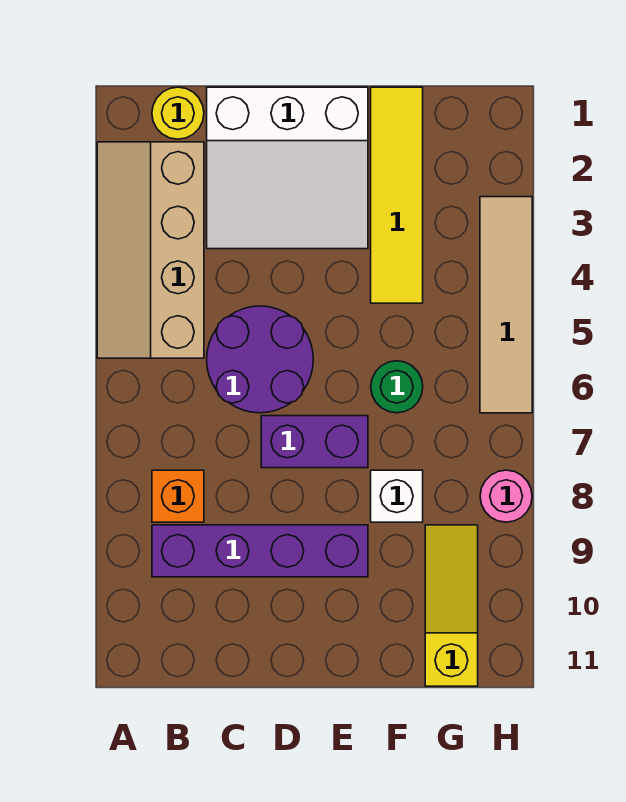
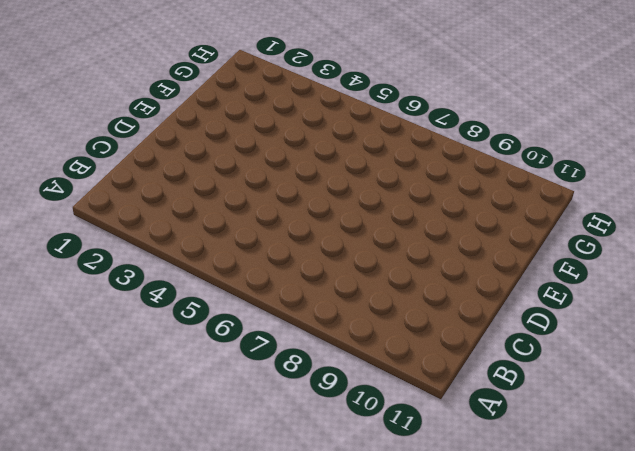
none -> tan 2x4 slope [97,142,204,358]
none -> yellow 1x1 round brick [152,87,204,139]
none -> orange 1x1 brick [152,470,204,522]

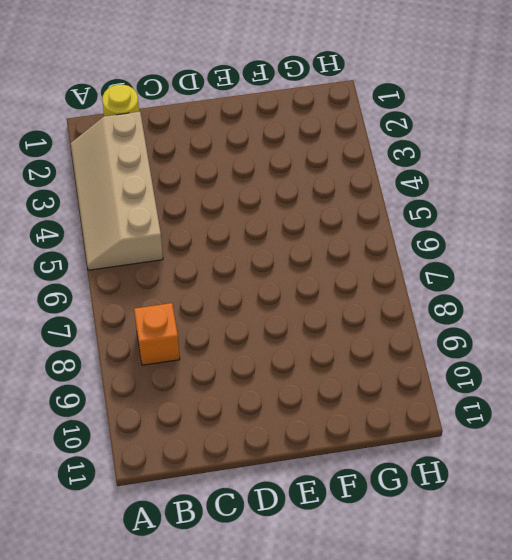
none -> purple 1x4 brick [152,525,368,577]
none -> white 3x3 slope [207,87,368,249]
none -> purple 2x2 round brick [207,306,313,413]

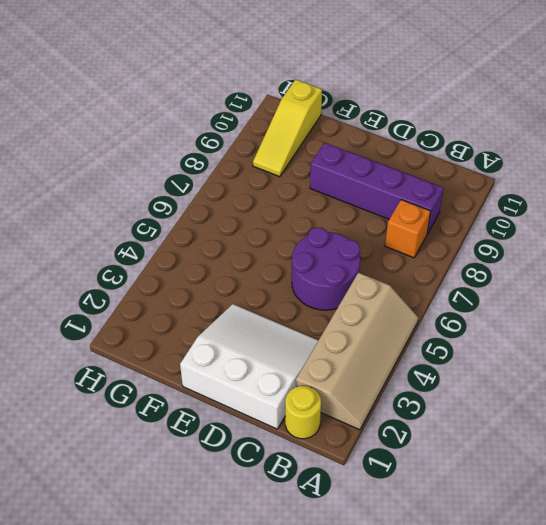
none -> purple 1x2 brick [261,416,368,468]
none -> yellow 1x4 tile [371,87,423,303]
none -> green 1x1 round brick [371,361,423,413]

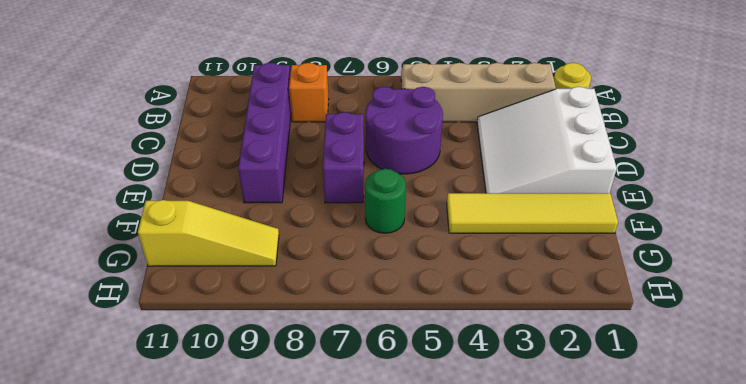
none -> white 1x1 brick [371,470,423,522]
none -> tan 1x4 tile [480,197,532,413]
none -> pink 1x1 round brick [480,470,532,522]

